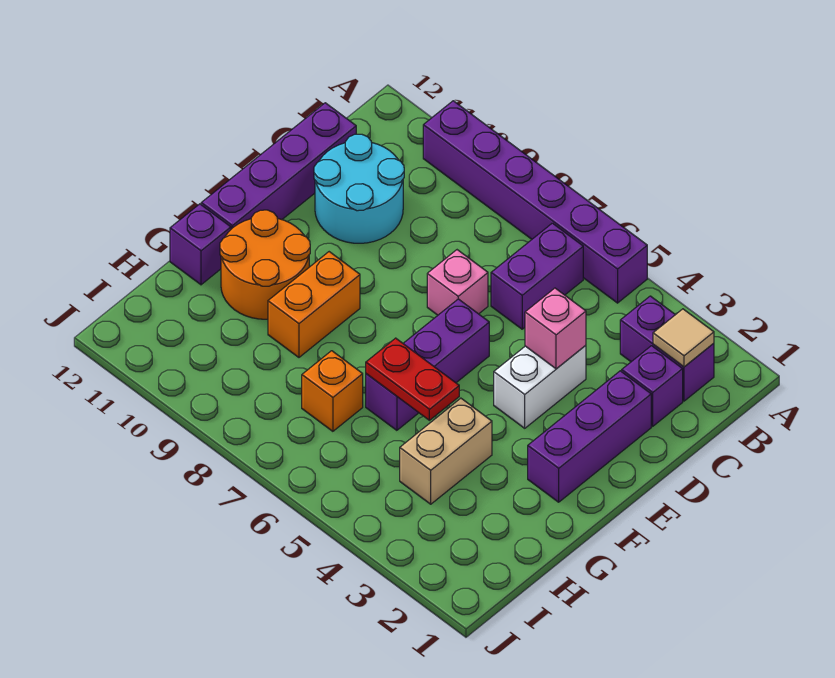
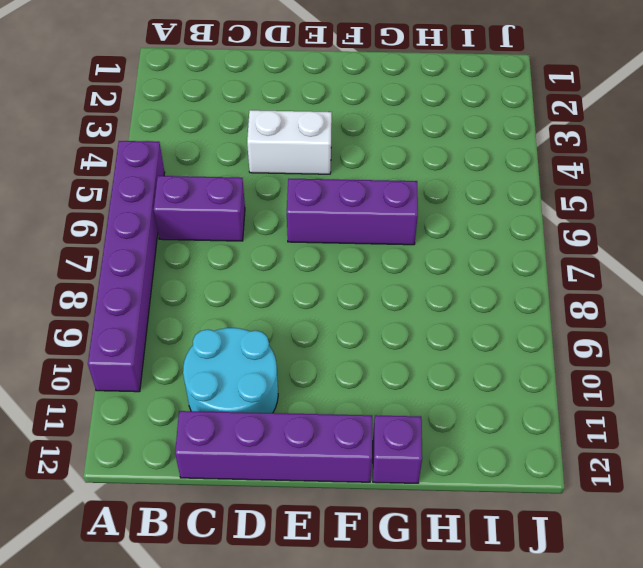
none -> purple 1x2 brick [620,296,714,401]
none -> purple 1x1 brick [622,346,683,426]
none -> purple 1x3 brick [528,371,651,502]

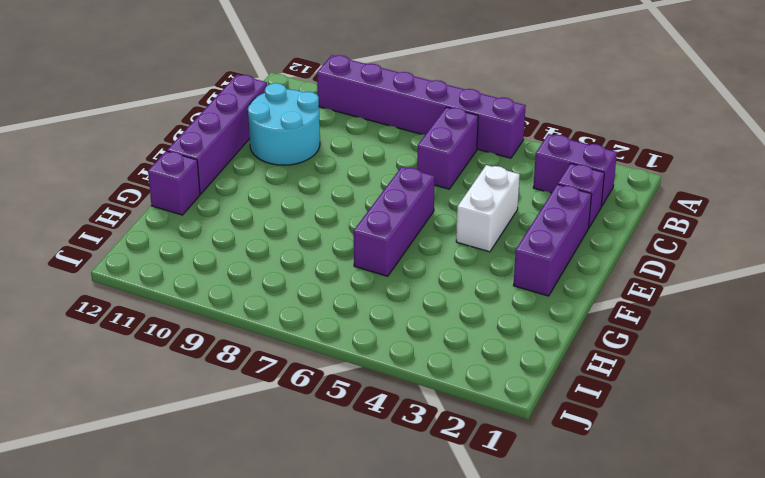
none -> pink 1x1 brick [427,250,488,315]
none -> orange 1x2 brick [268,252,360,357]
none -> orange 2x2 round brick [220,210,310,319]

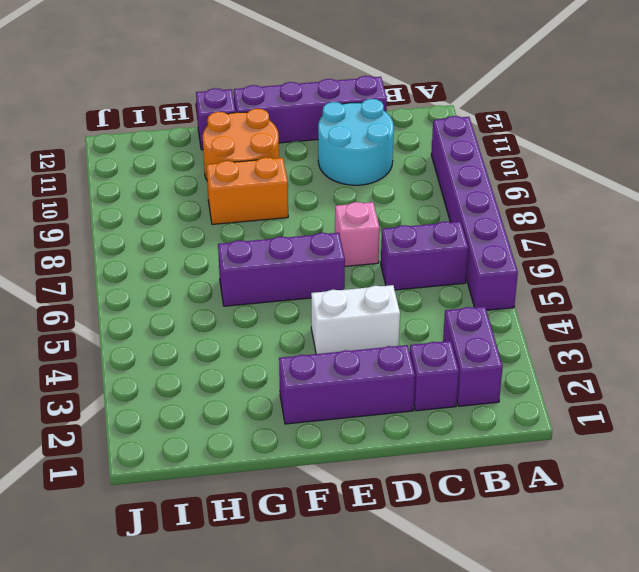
none -> tan 1x2 brick [400,398,492,504]
none -> orange 1x1 brick [302,351,363,431]
none -> tan 1x1 tile [653,309,714,367]

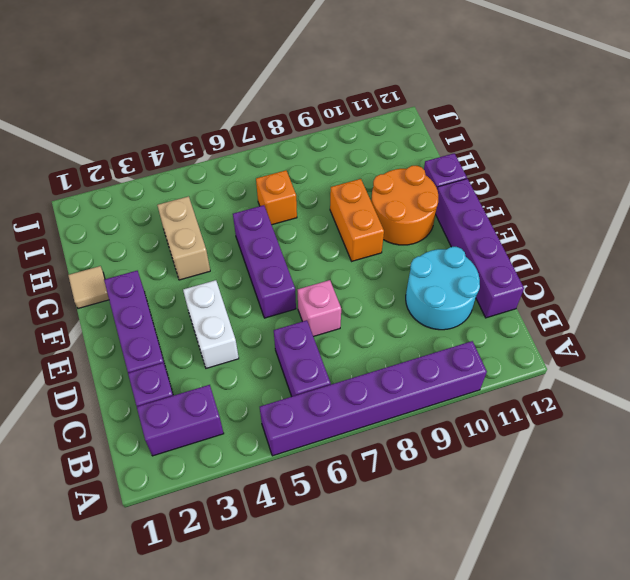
tan 1x1 tile [68,266,109,308] -> tan 1x1 tile moved to [653,309,714,367]
none -> pink 1x1 brick [525,288,586,369]
none -> red 1x2 plate [366,338,459,420]

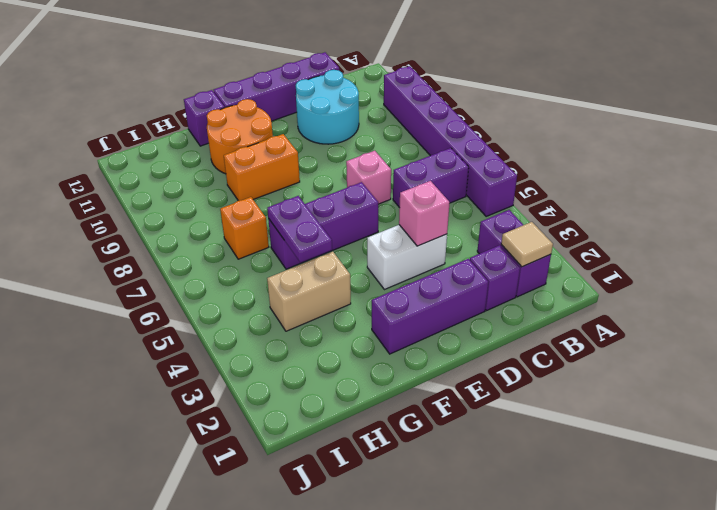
purple 1x2 plate [267,196,332,263] -> red 1x2 plate [366,338,459,420]

